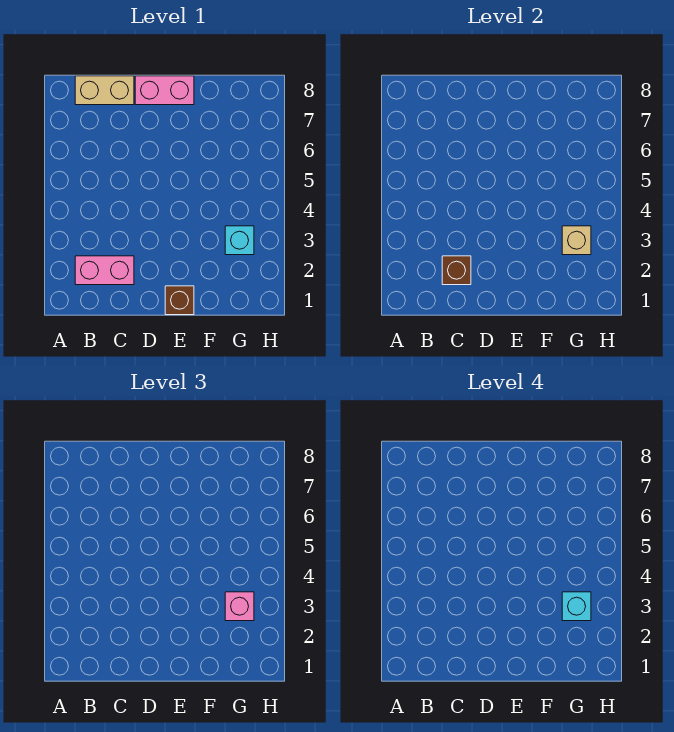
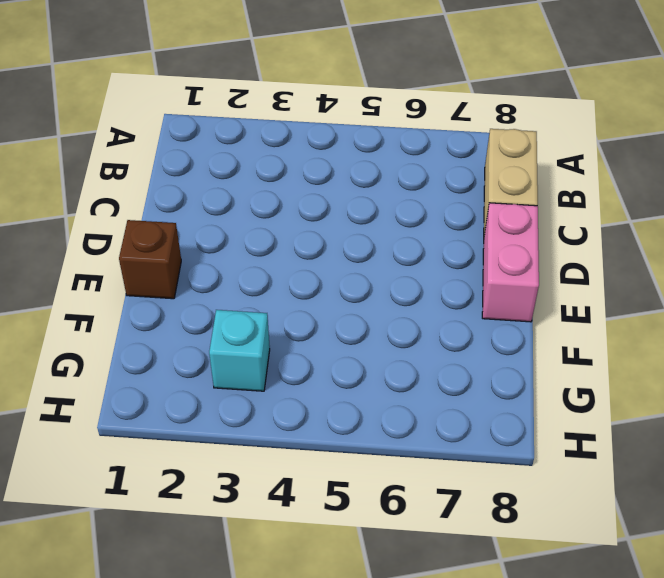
none -> pink 1x2 brick [75,256,134,285]
none -> brown 1x1 brick [442,256,471,285]

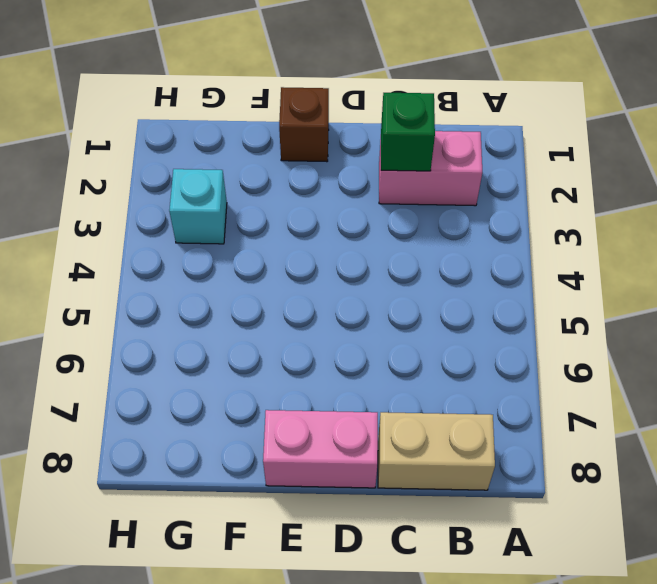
green 1x1 brick [381,93,435,171] -> brown 1x1 brick [442,256,471,285]
none -> tan 1x1 brick [562,226,591,255]
none -> pink 1x1 brick [225,592,254,621]

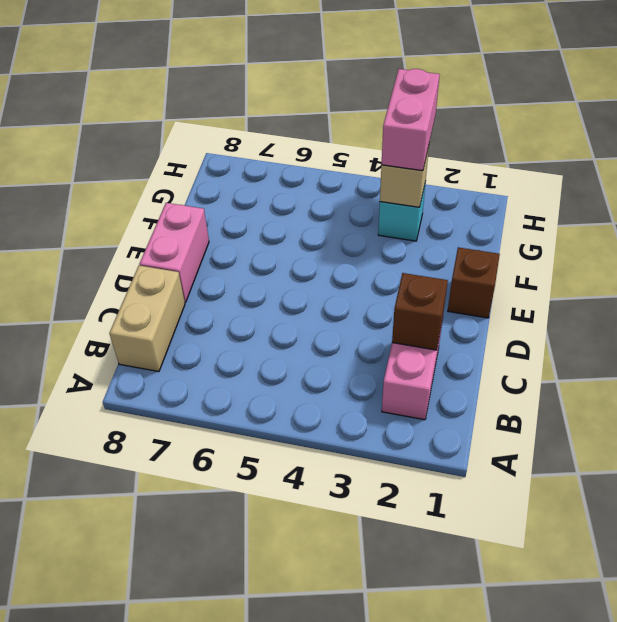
pink 1x2 brick [381,69,440,171] -> pink 1x1 brick [225,592,254,621]
none -> cyan 1x1 brick [562,592,591,621]

